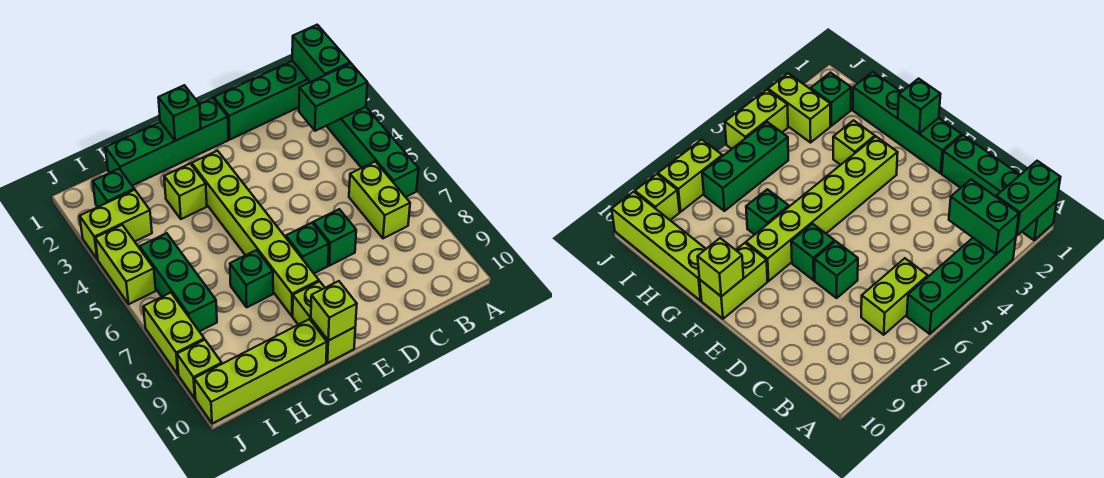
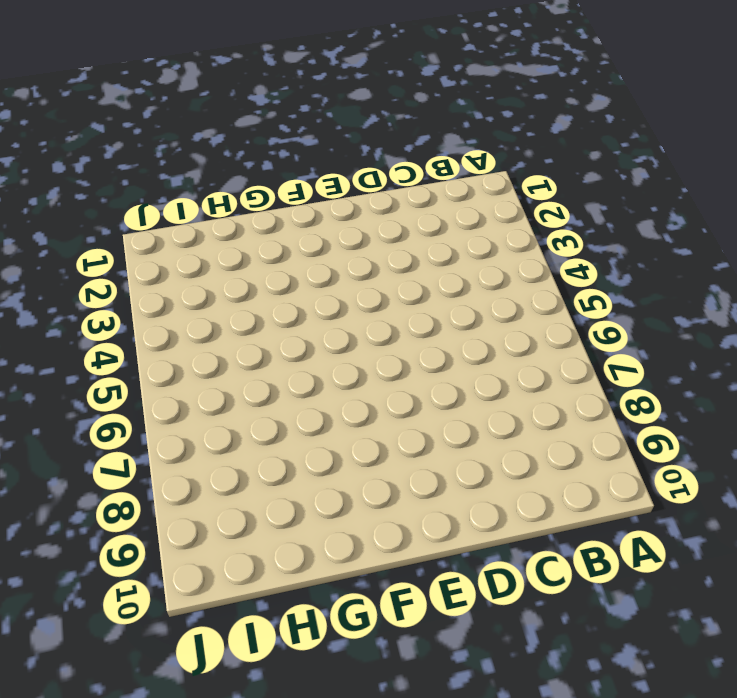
none -> green 1x4 brick [214,61,310,139]
none -> green 1x4 brick [327,107,419,197]
none -> lime 1x2 brick [349,162,410,238]

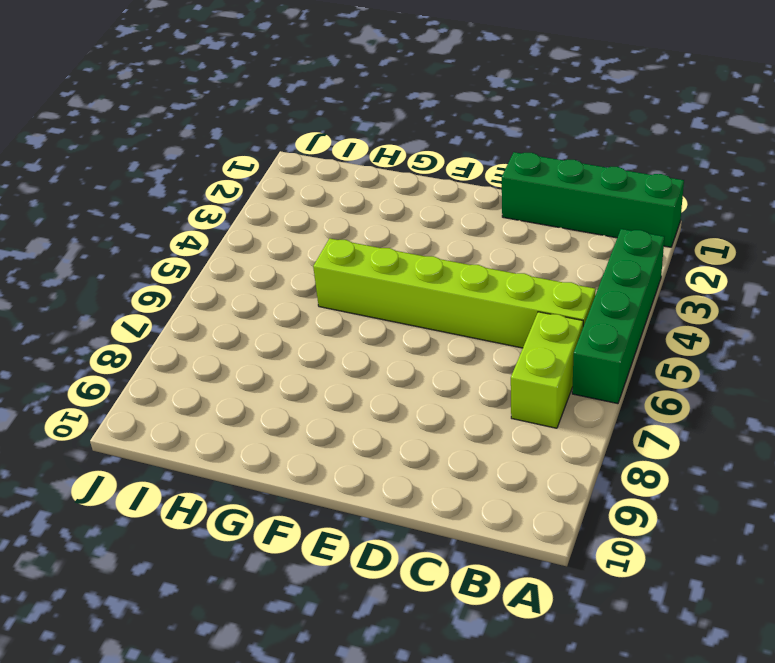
lime 1x6 brick [313,238,596,348] -> lime 1x6 brick turned to [192,151,319,316]
none -> green 1x1 brick [313,209,356,266]
none -> green 1x4 brick [106,98,228,186]
none -> green 1x1 brick [286,223,329,273]

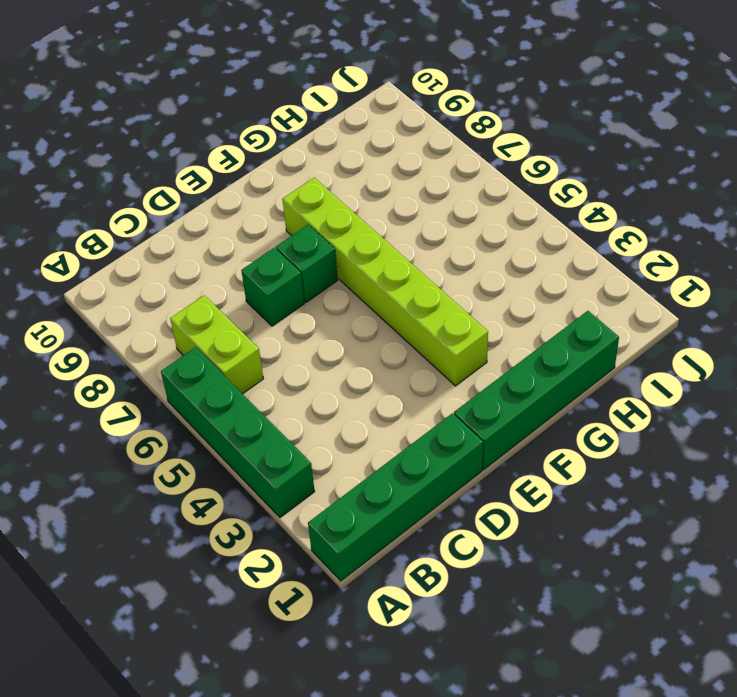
none -> lime 1x2 brick [293,281,355,363]
none -> lime 1x1 brick [164,164,207,219]
none -> green 1x1 brick [230,250,273,307]

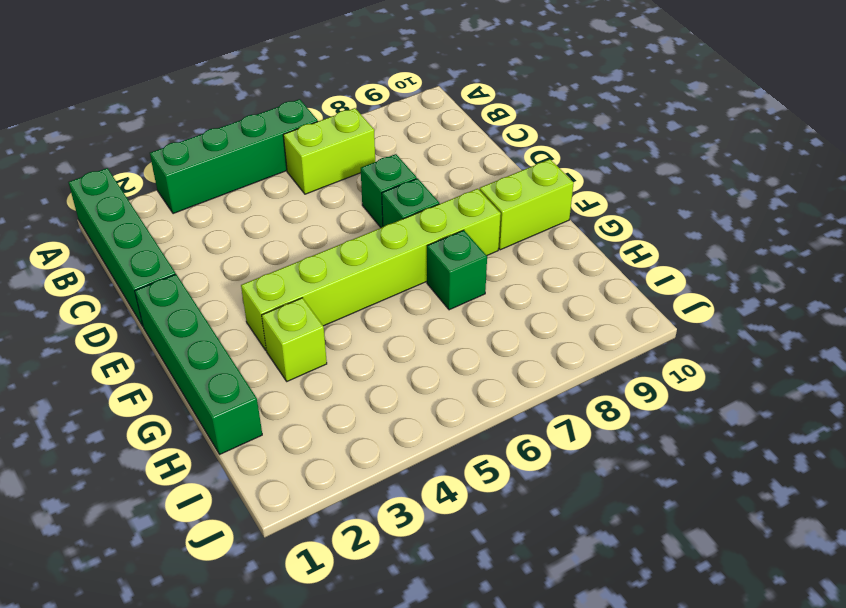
none -> lime 1x4 brick [194,319,327,424]
none -> green 1x1 brick [93,169,134,207]
none -> lime 1x2 brick [80,190,152,259]

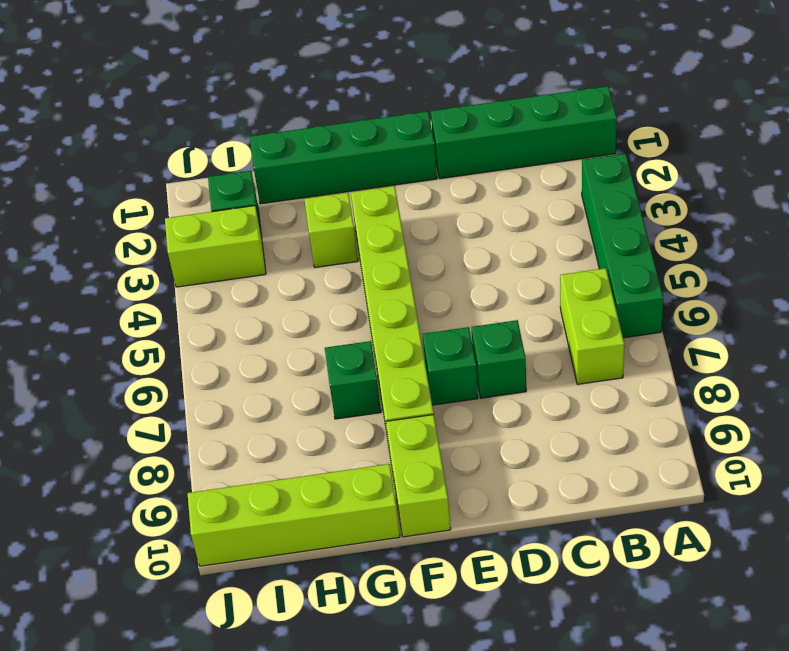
none -> green 1x3 brick [140,233,217,332]
none -> lime 1x2 brick [95,225,156,304]
none -> lime 1x2 brick [143,293,204,374]

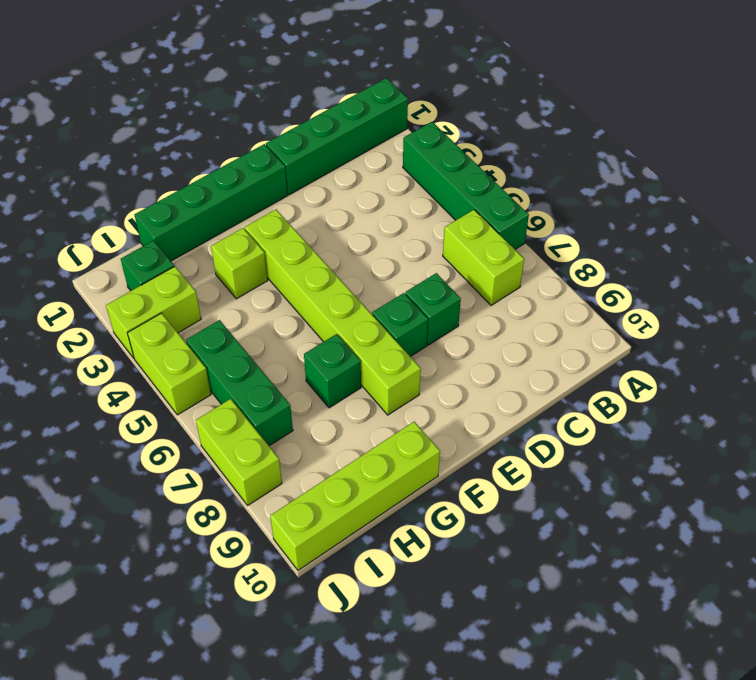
none -> lime 1x2 brick [293,281,355,363]
none -> lime 1x1 brick [177,340,222,399]
none -> green 1x2 brick [292,25,350,82]

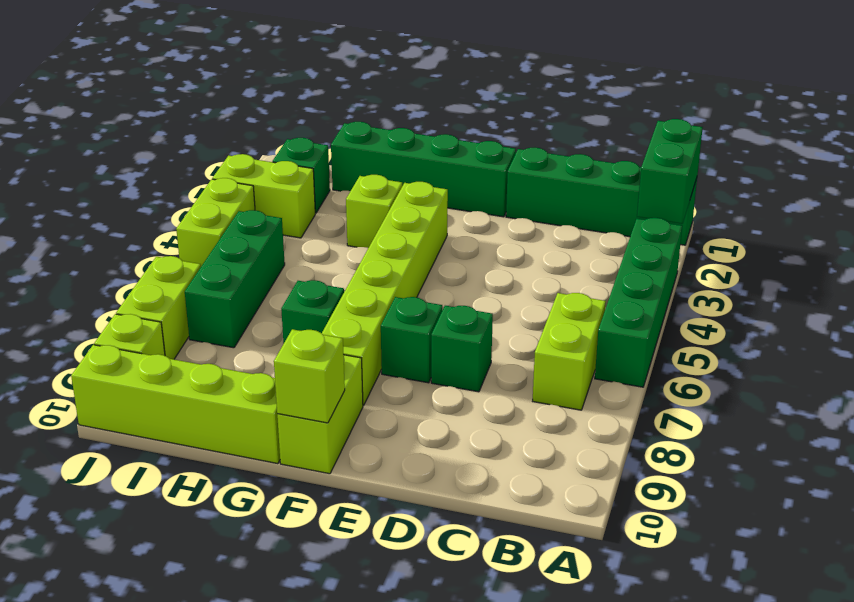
none -> green 1x2 brick [299,63,367,131]
none -> green 1x1 brick [158,85,201,141]

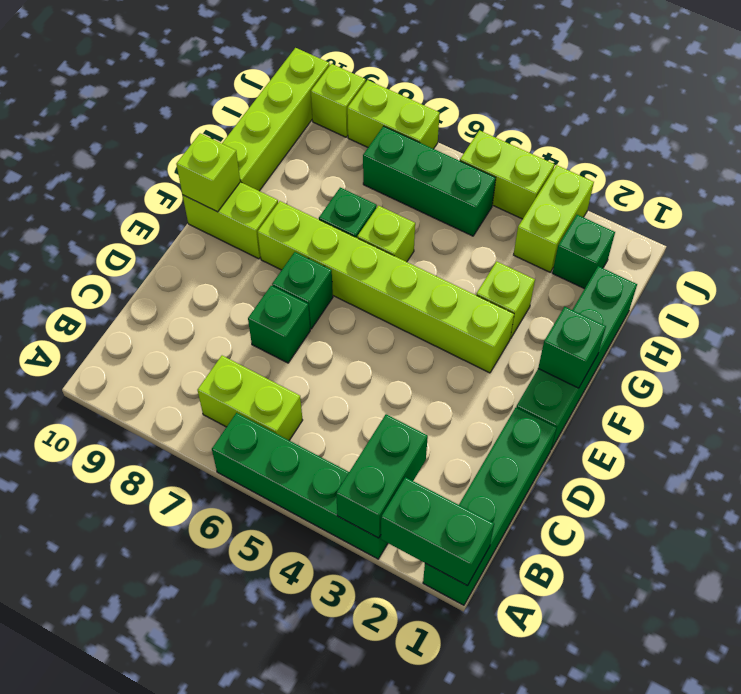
lime 1x1 brick [357,206,415,262] -> none

